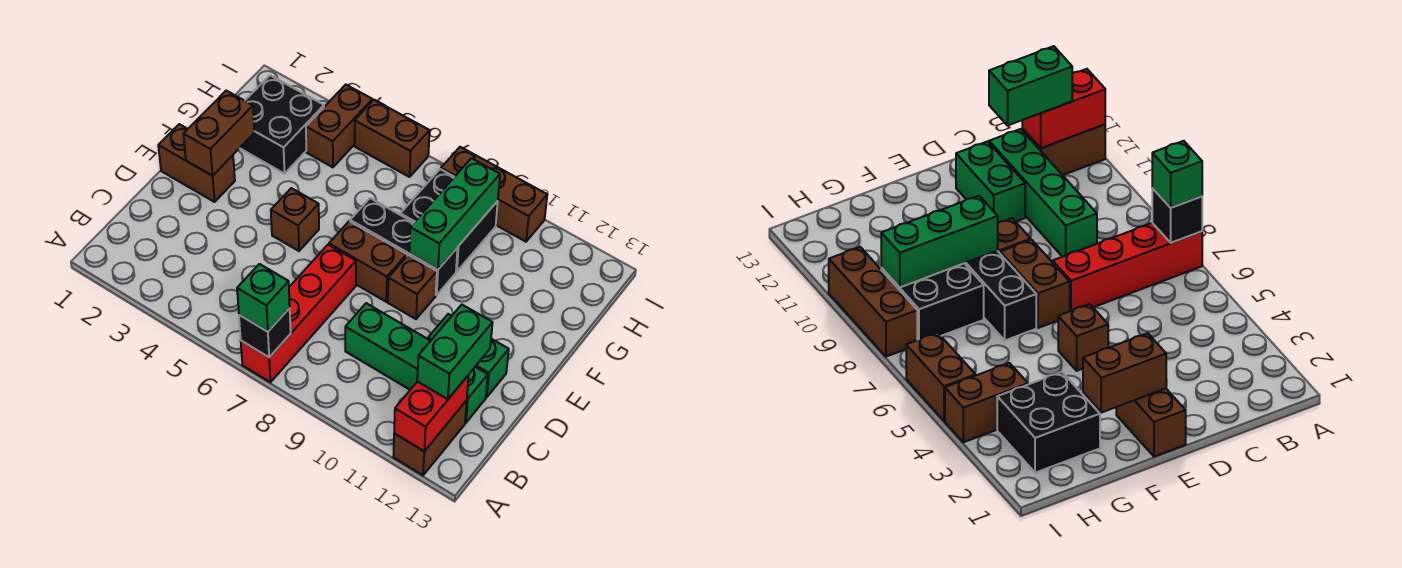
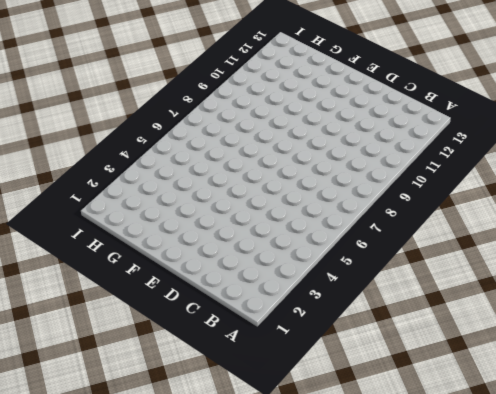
none -> red 1x4 brick [241,245,356,382]
none -> brown 1x2 brick [393,400,467,475]
none -> green 1x4 brick [345,303,488,423]

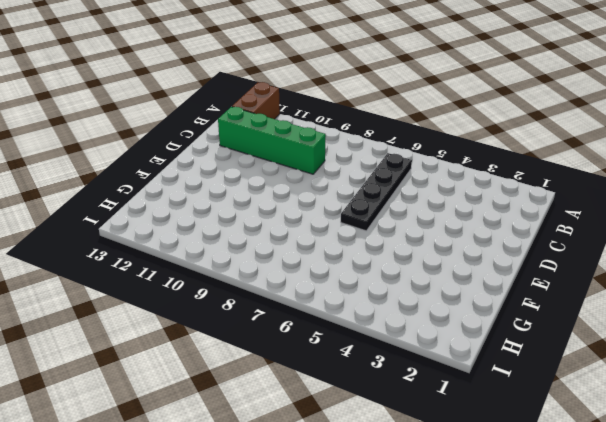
black 1x4 plate [341,153,412,231] -> none
none -> red 1x4 brick [241,245,356,382]
none -> green 1x2 brick [428,314,509,397]
none -> brown 1x2 brick [158,124,235,202]

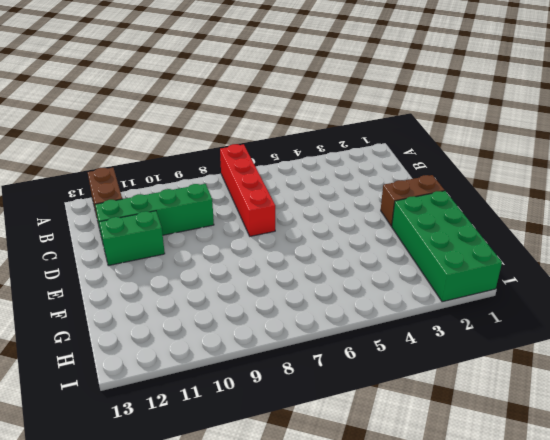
green 2x4 brick [392,191,502,302] -> black 2x2 brick [240,75,324,174]
none -> brown 1x1 brick [271,188,319,251]
none -> brown 1x2 brick [329,221,407,302]
none -> brown 1x1 brick [388,255,437,319]

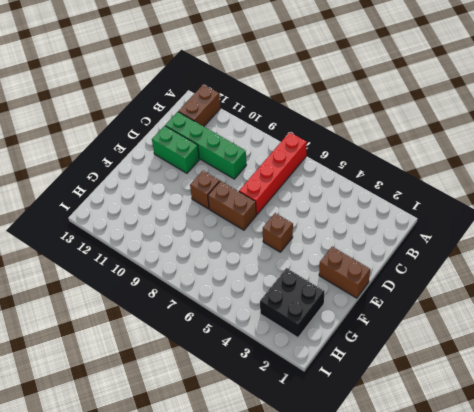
none -> black 1x3 brick [350,198,458,295]
none -> black 2x2 brick [400,169,498,271]
none -> brown 1x2 brick [306,85,372,167]

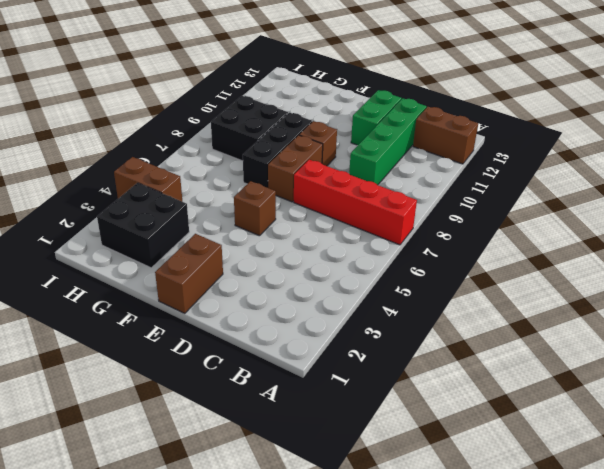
none -> brown 1x2 brick [355,100,430,177]
none -> brown 1x3 brick [441,147,547,242]
none -> black 1x1 brick [239,308,291,357]

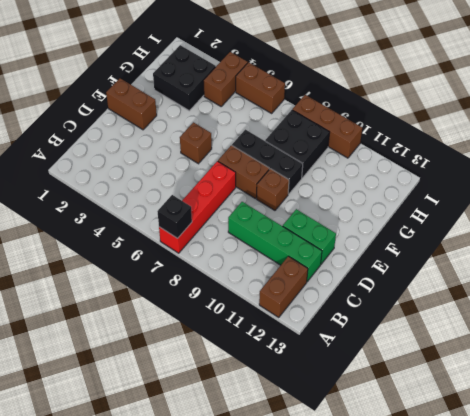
none -> red 1x2 brick [394,375,469,451]
none -> brown 1x2 brick [184,91,254,176]
none -> green 1x3 brick [409,158,500,270]

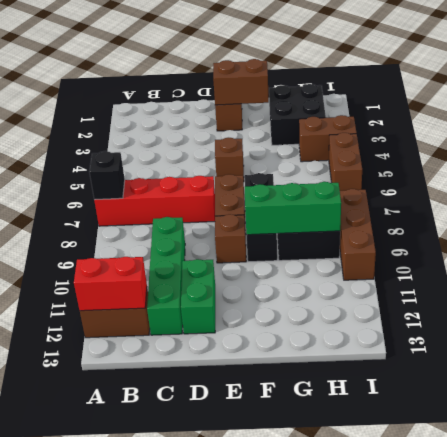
none -> green 1x1 brick [237,264,290,332]
none -> green 1x2 brick [417,305,493,399]

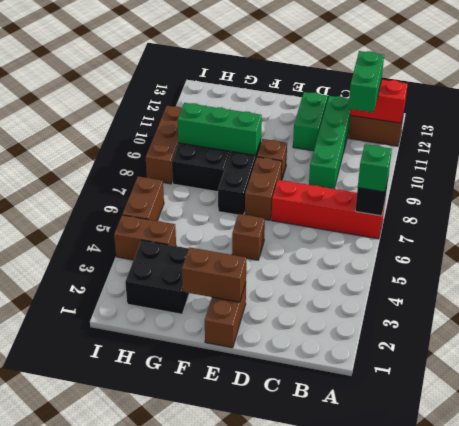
green 1x2 brick [348,51,384,113] -> green 1x2 brick turned to [417,305,493,399]

